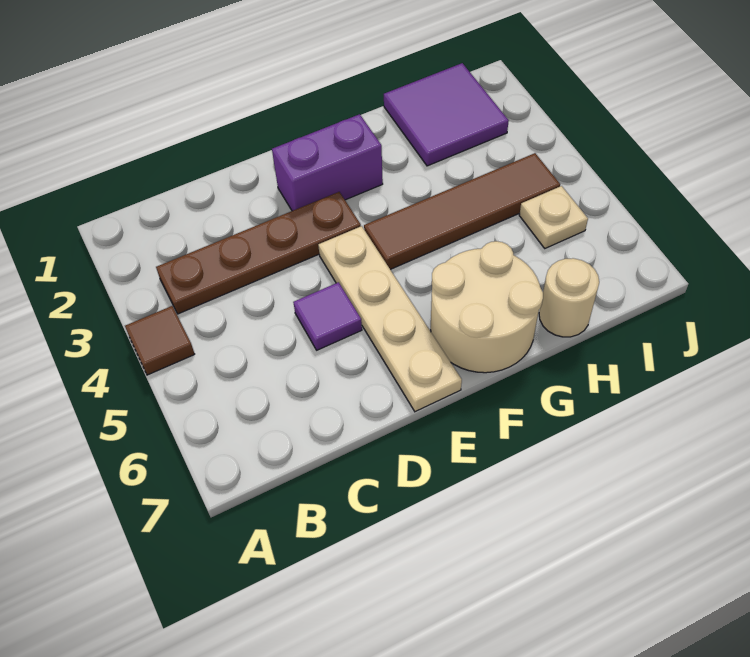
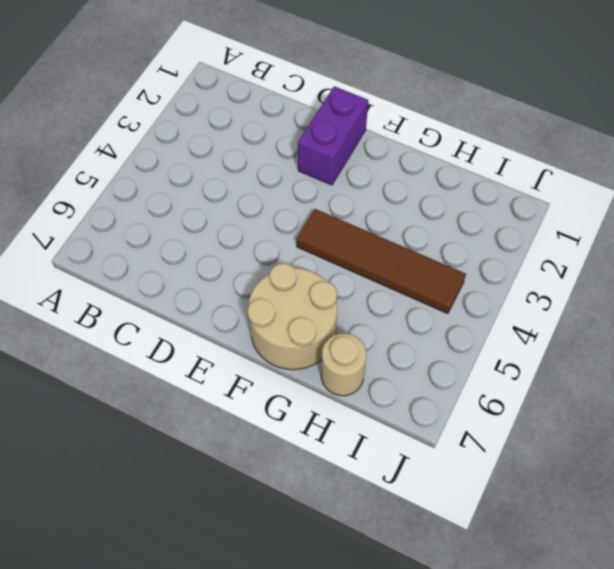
purple 1x2 brick [298,86,368,185] -> purple 1x2 brick turned to [272,114,383,211]
none -> brown 1x1 tile [125,306,194,375]
none -> brown 1x4 plate [156,192,361,314]

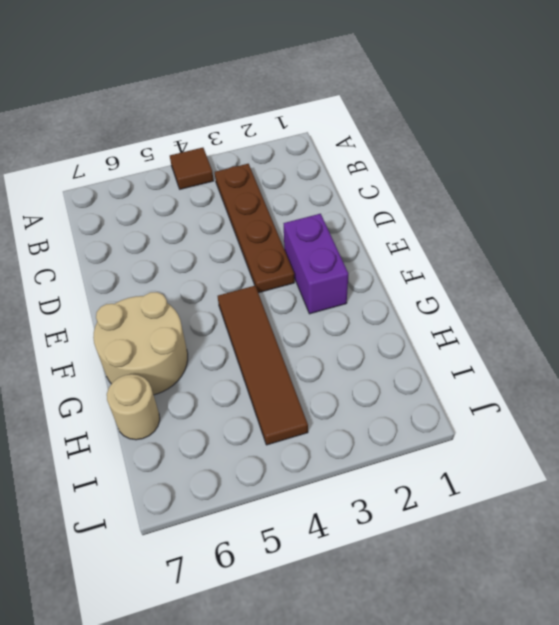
none -> purple 1x1 tile [293,282,362,350]
none -> tan 1x4 plate [318,226,462,412]

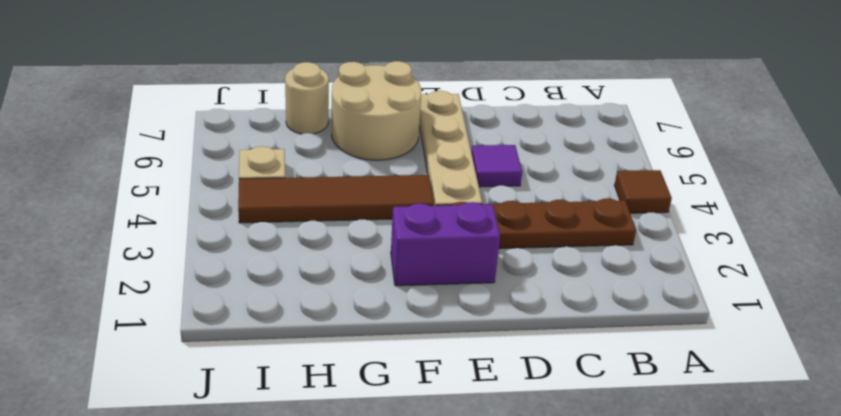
none -> purple 2x2 tile [384,63,509,166]

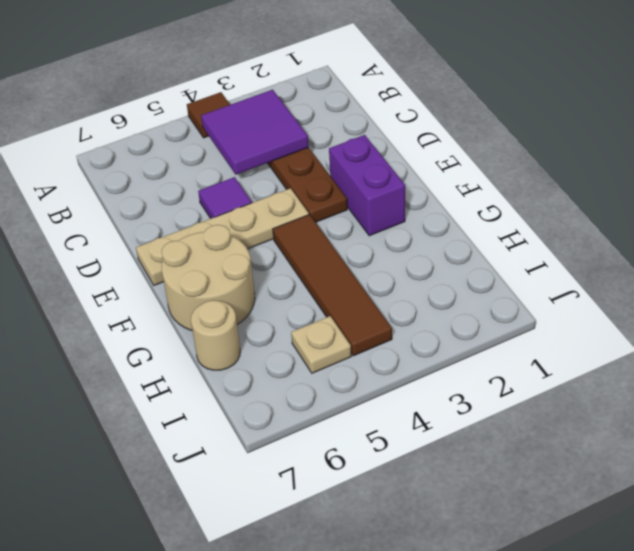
purple 2x2 tile [201,90,309,174] -> purple 2x2 tile moved to [384,63,509,166]

